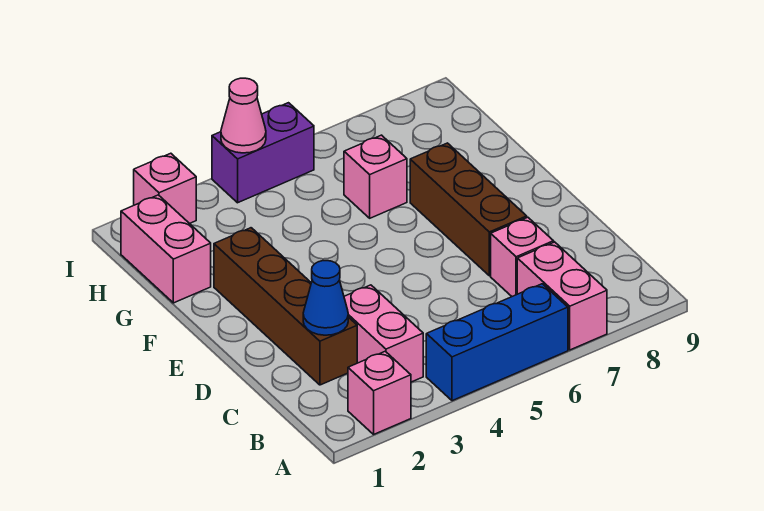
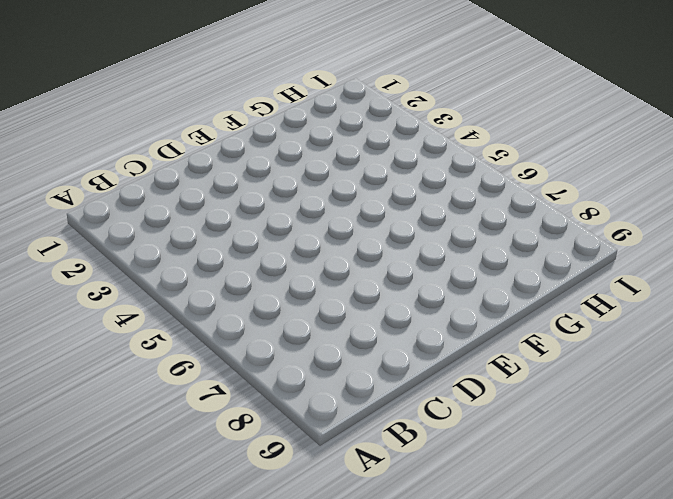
none -> pink 1x1 brick [348,351,411,434]
none -> blue 1x3 brick [426,284,568,401]
none -> pink 1x2 brick [517,242,607,350]

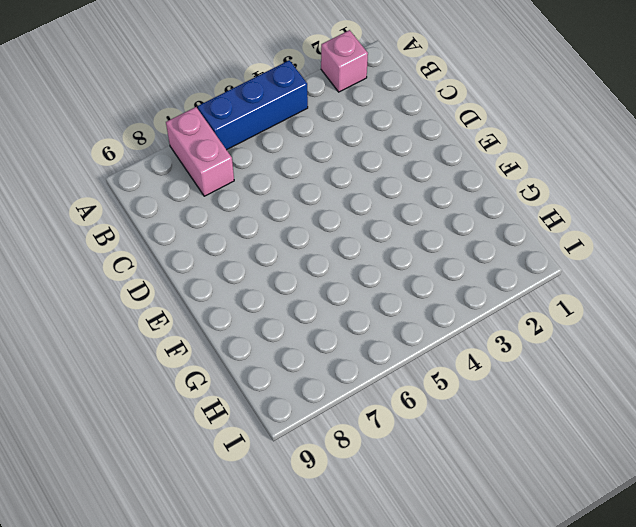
none -> pink 1x2 brick [344,285,423,382]
none -> brown 1x4 brick [214,228,357,385]
none -> pink 1x1 brick [491,217,554,296]

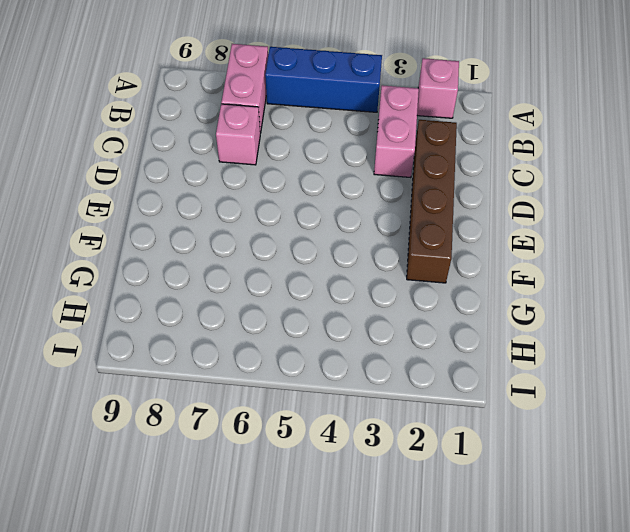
none -> brown 1x3 brick [410,143,527,276]
none -> pink 1x2 brick [121,195,211,303]
none -> pink 1x1 brick [344,135,407,218]

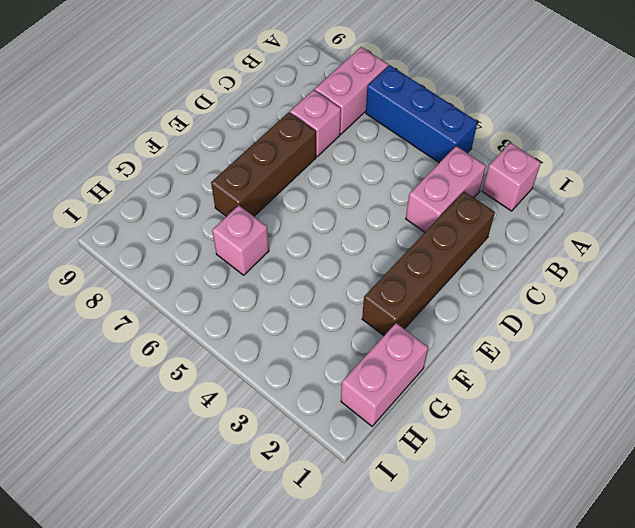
none -> pink 1x1 brick [134,153,196,224]
none -> purple 1x2 brick [212,103,314,203]
none -> blue 1x1 cone [303,261,348,335]

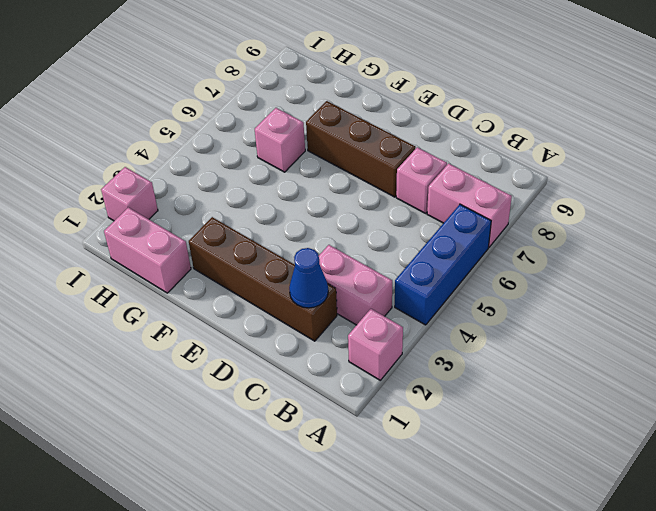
none -> purple 1x2 brick [212,103,314,203]
none -> pink 1x1 cone [221,78,266,153]

